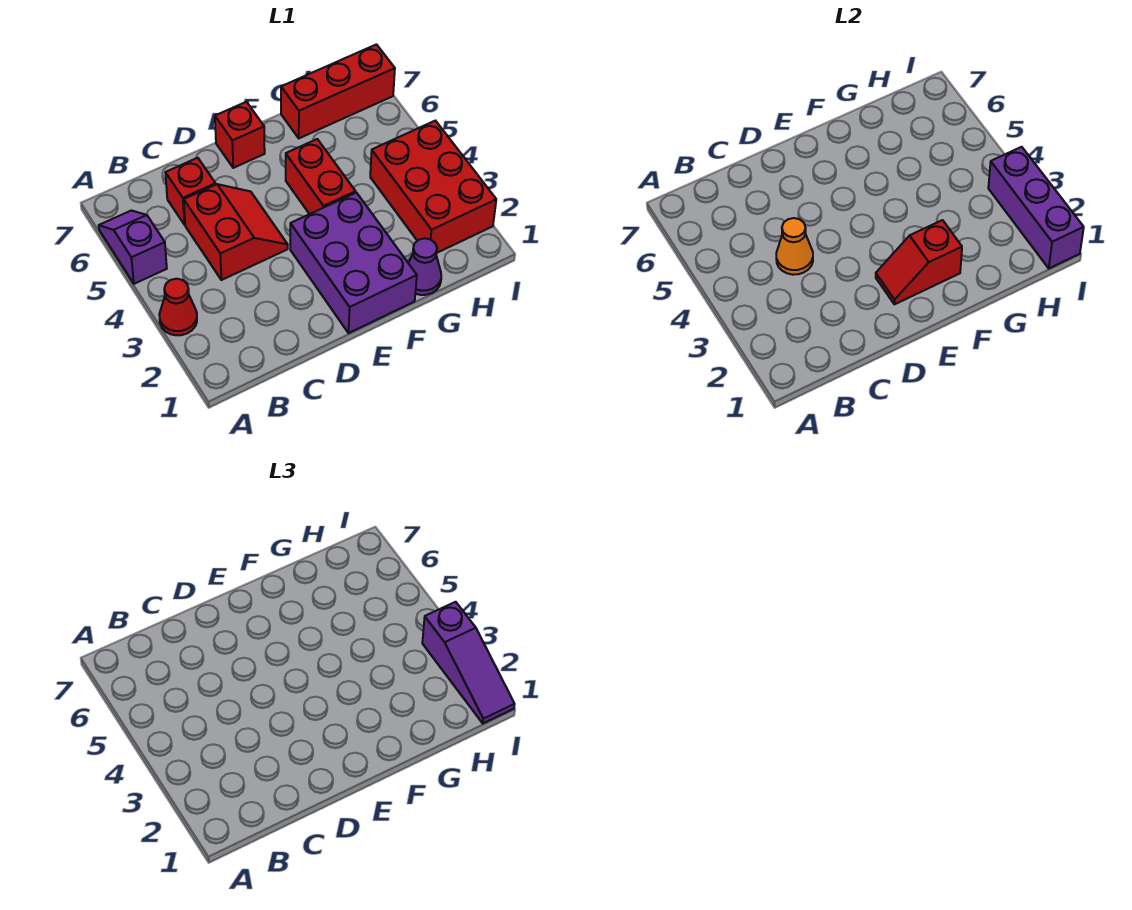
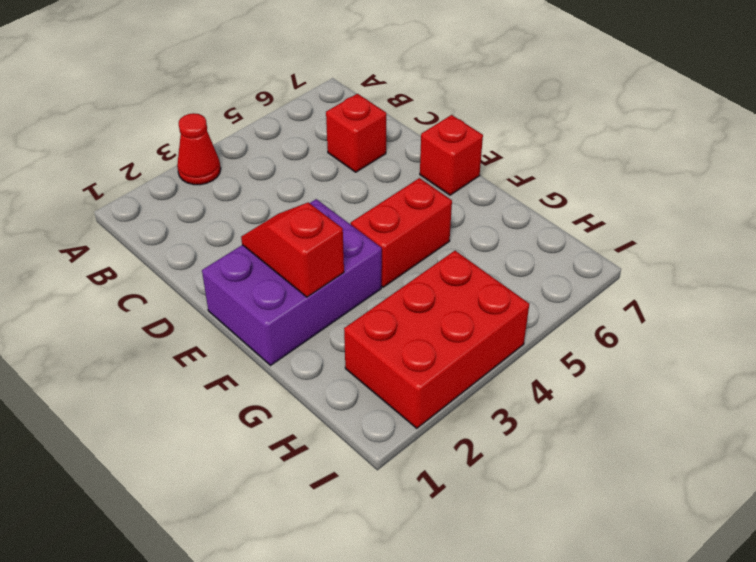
none -> purple 1x2 slope [99,211,167,284]
none -> red 2x2 slope [184,184,288,280]
none -> purple 1x1 cone [409,238,441,295]

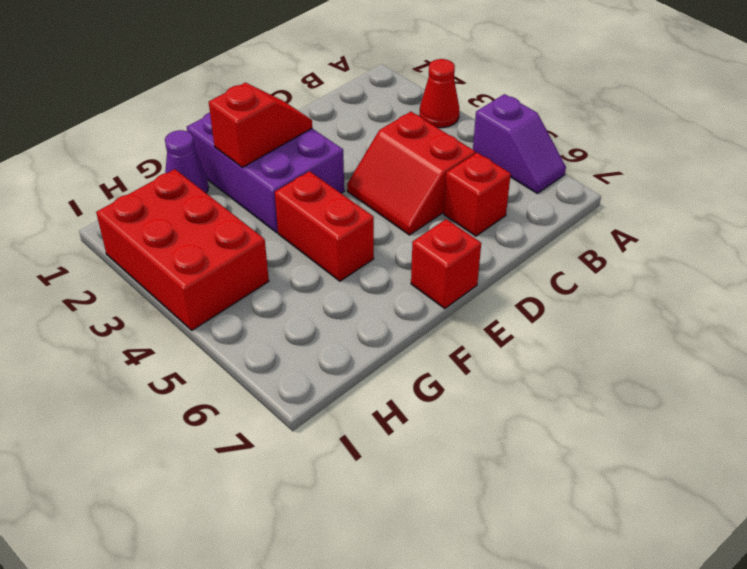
none -> red 1x3 brick [281,44,395,138]
none -> orange 1x1 cone [776,218,813,275]
none -> purple 1x3 brick [988,147,1084,268]

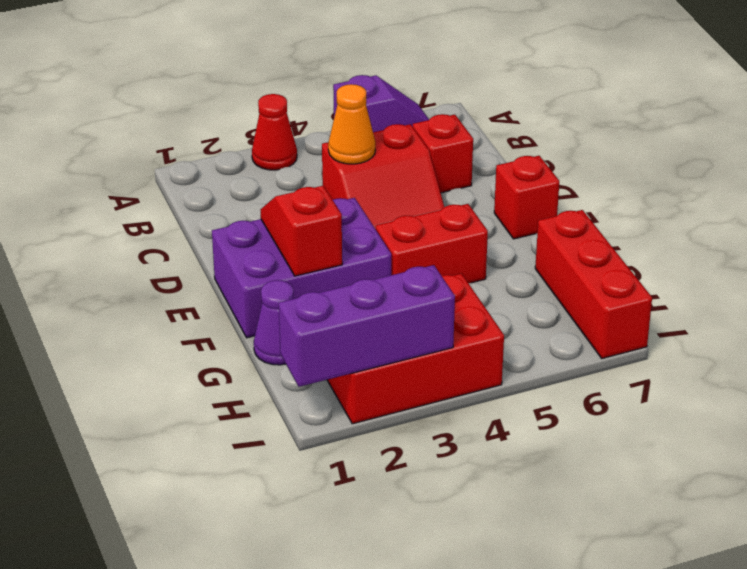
none -> purple 1x3 slope [422,602,515,723]

